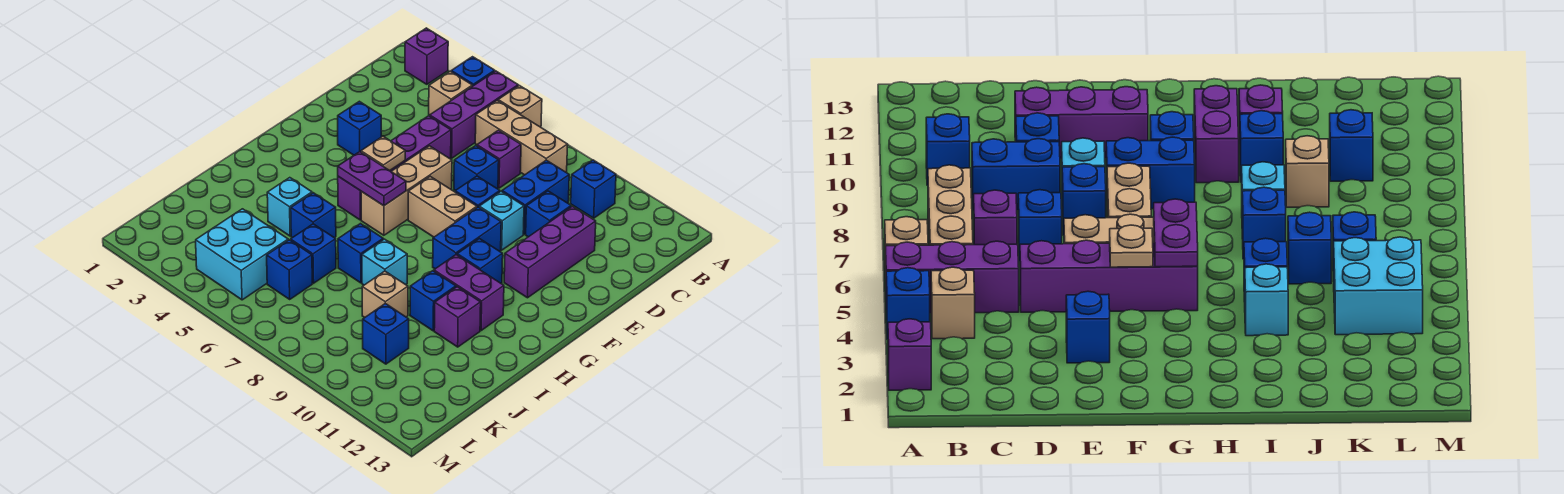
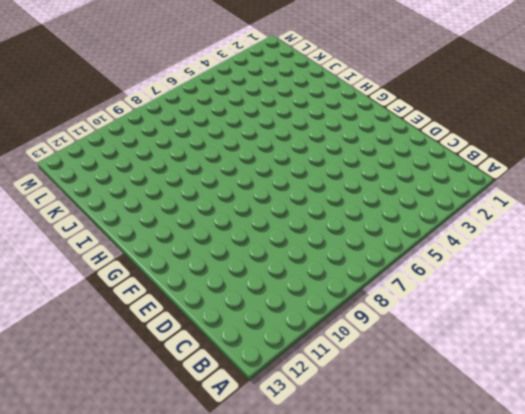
none -> purple 1x1 brick [405,28,448,84]
none -> blue 1x1 brick [451,57,495,86]
none -> purple 1x3 brick [430,71,518,158]
none -> tan 1x1 brick [498,86,542,127]

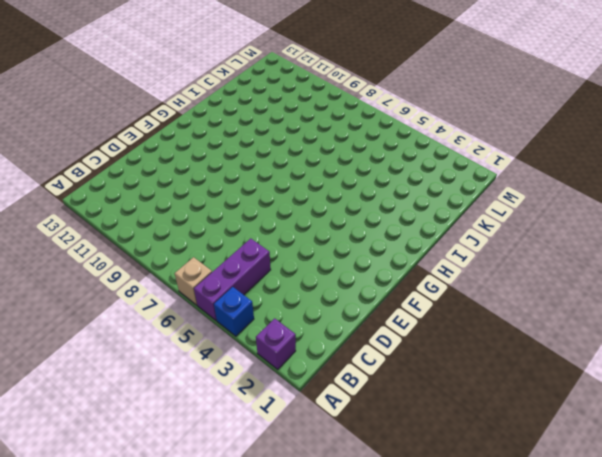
none -> tan 1x1 brick [429,71,472,115]
none -> tan 1x3 brick [475,101,568,175]
none -> blue 1x1 brick [571,160,616,218]
none -> purple 1x1 brick [477,130,521,188]

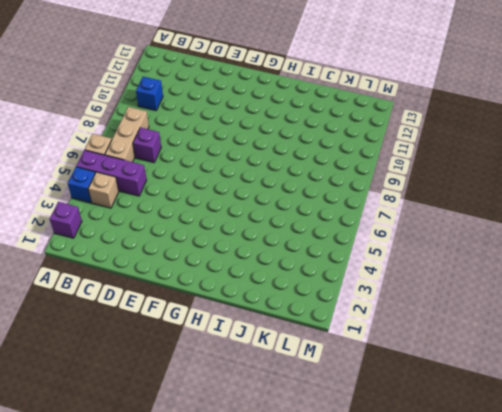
none -> blue 1x2 brick [502,160,569,234]
none -> purple 1x4 brick [338,116,451,220]
none -> blue 1x1 brick [454,146,499,191]
none -> blue 1x1 brick [526,191,571,237]

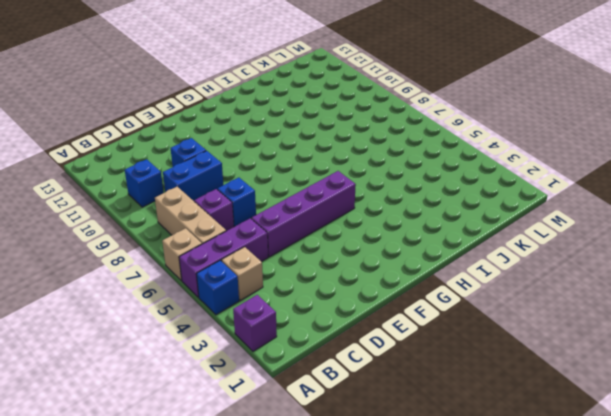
none -> purple 1x3 brick [504,206,596,298]
none -> blue 1x1 brick [338,101,381,155]
none -> tan 1x3 brick [361,146,452,235]
none -> blue 1x1 brick [455,176,500,207]

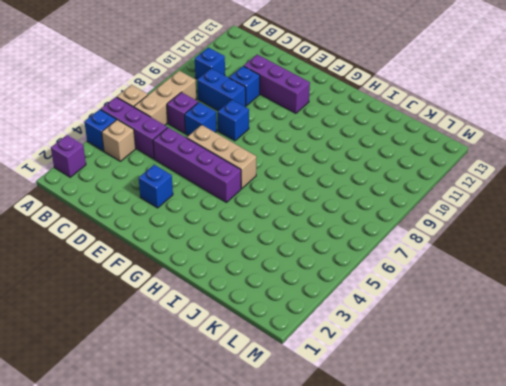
none -> cyan 1x1 brick [479,191,524,250]
none -> tan 1x2 brick [408,176,477,237]
none -> blue 1x2 brick [433,207,501,269]
none -> blue 1x1 brick [457,238,503,283]

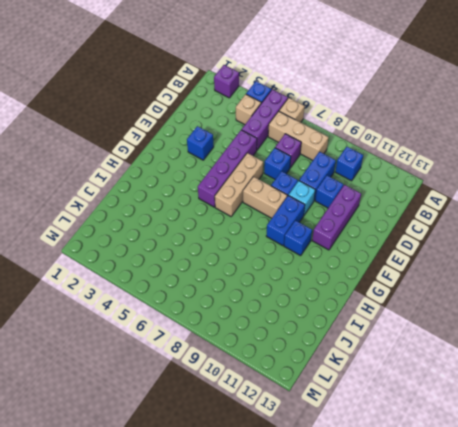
none -> purple 1x2 brick [434,255,504,330]
none -> cyan 1x1 brick [267,178,312,236]
none -> blue 1x1 brick [291,193,336,238]
none -> blue 1x1 brick [338,224,383,283]

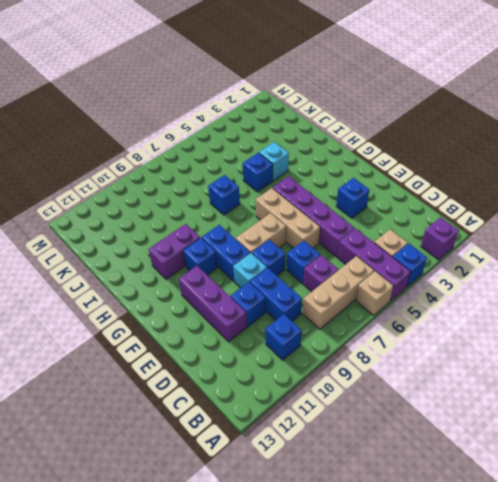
none -> cyan 1x1 brick [362,239,407,285]
none -> blue 1x1 brick [410,271,456,331]
none -> purple 1x1 brick [434,287,481,347]
none -> blue 1x1 brick [291,224,336,283]

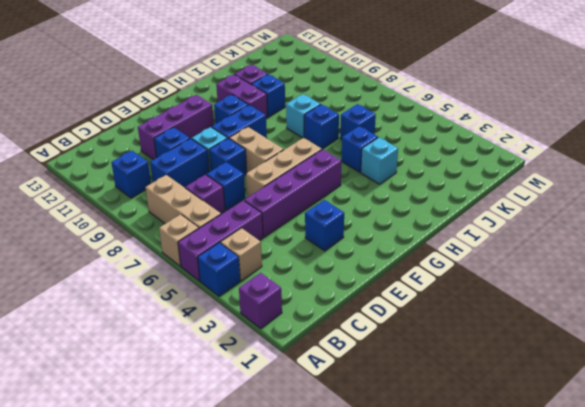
none -> tan 1x1 brick [362,271,408,318]
none -> cyan 2x2 brick [196,209,288,300]
none -> blue 1x1 brick [267,240,312,299]
none -> blue 1x1 brick [363,303,409,364]

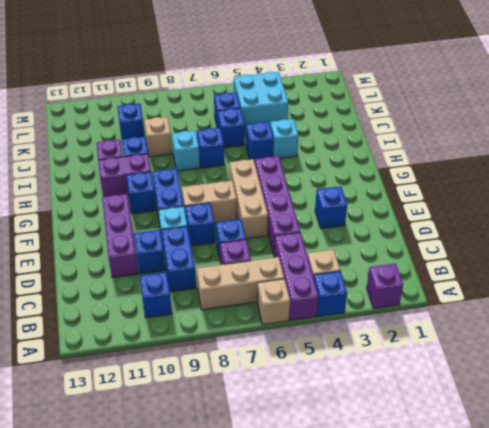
none -> tan 1x1 plate [361,136,405,171]
none -> purple 1x2 plate [338,152,406,206]

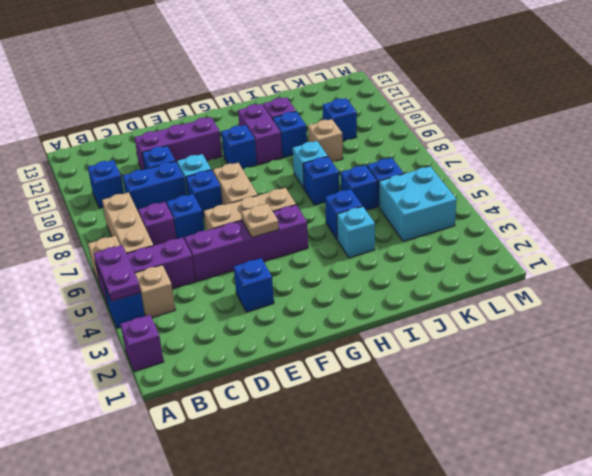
purple 1x2 plate [94,245,141,301] -> purple 1x2 plate moved to [338,152,406,206]
none -> blue 1x2 brick [433,207,501,269]

